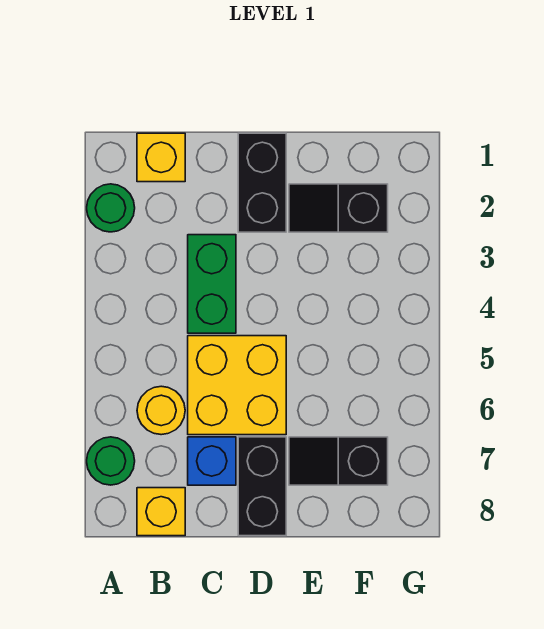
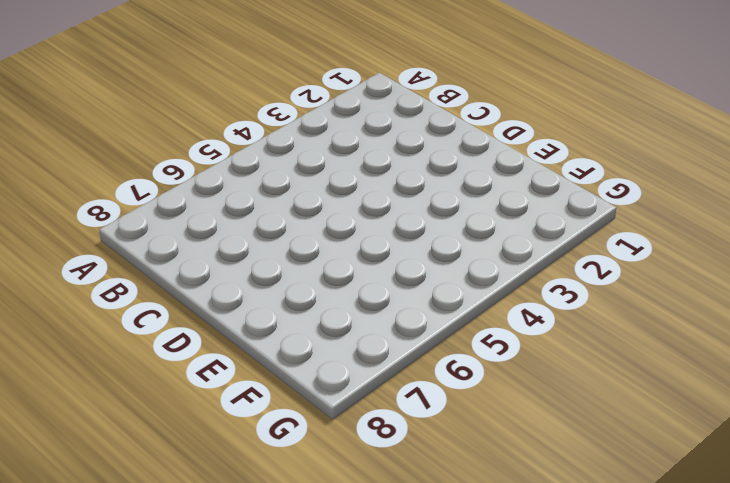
none -> green 1x1 round brick [87,184,135,232]
none -> green 1x1 round brick [87,437,135,485]
none -> yellow 1x1 brick [137,133,185,182]

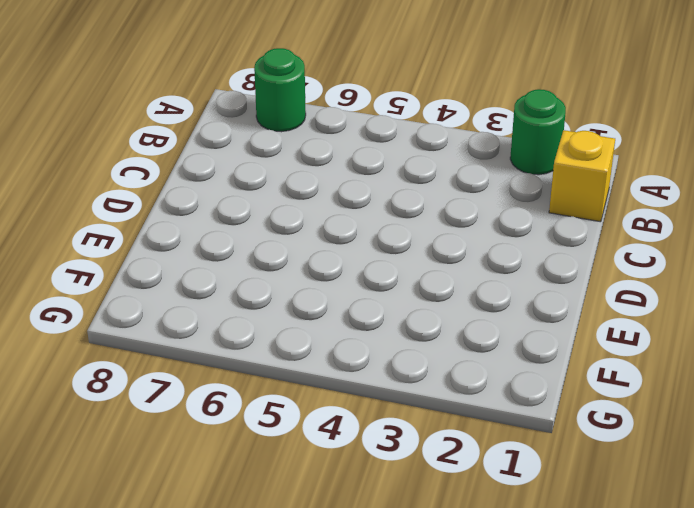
none -> yellow 1x1 round brick [137,386,185,435]
none -> yellow 1x1 brick [137,488,185,536]
none -> green 1x2 brick [188,235,236,333]

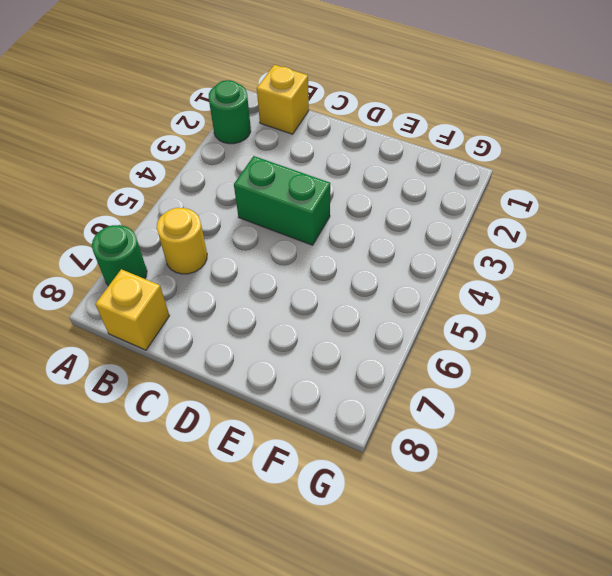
green 1x2 brick [234,156,330,245] -> green 1x2 brick turned to [188,235,236,333]
none -> yellow 2x2 brick [188,336,286,435]
none -> blue 1x1 brick [188,437,236,485]
none -> black 1x2 brick [238,133,286,232]

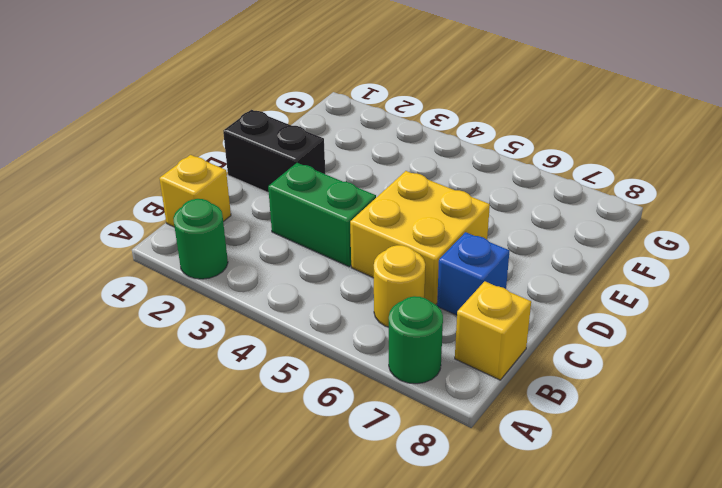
none -> black 1x2 brick [238,437,286,536]
none -> black 1x2 slope [289,184,388,232]
none -> black 1x2 slope [289,437,388,485]

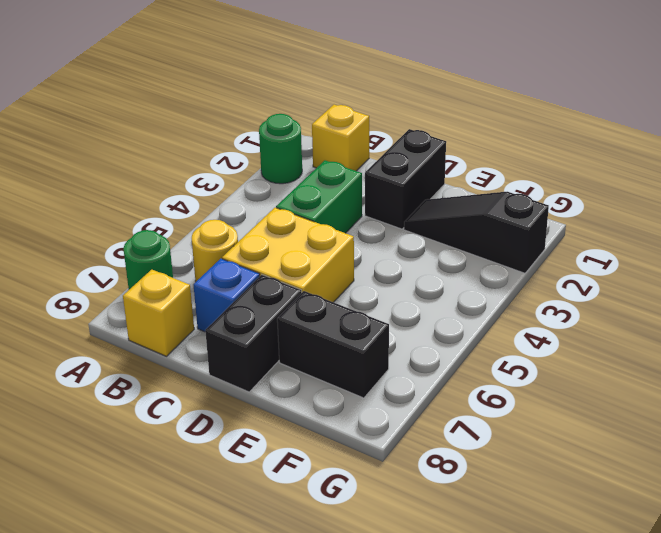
black 1x3 slope [404,192,549,273] -> black 1x2 slope [289,184,388,232]
black 1x2 brick [277,291,389,398] -> black 1x2 slope [289,437,388,485]

